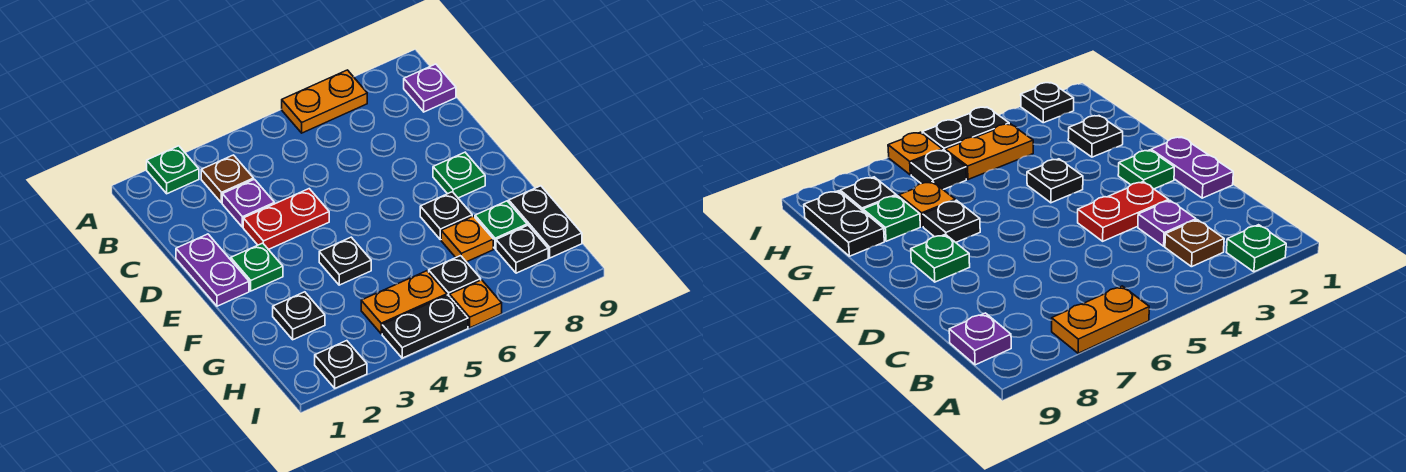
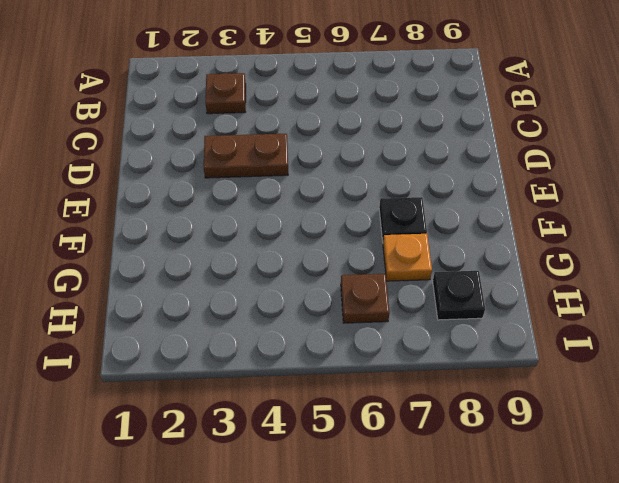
brown 1x2 plate [204,134,288,178] -> red 1x2 plate [243,189,329,250]
brown 1x1 plate [341,274,390,323] -> black 1x1 plate [429,256,481,297]
none -> green 1x1 plate [147,146,199,194]
none -> orange 1x2 plate [282,70,367,133]
none -> purple 1x1 plate [404,64,456,112]

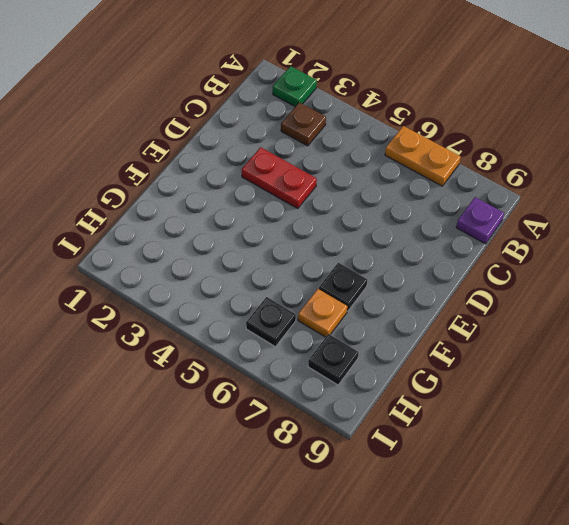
none -> purple 1x1 plate [222,179,275,227]
none -> purple 1x2 plate [176,234,249,306]
none -> green 1x1 plate [231,243,283,291]

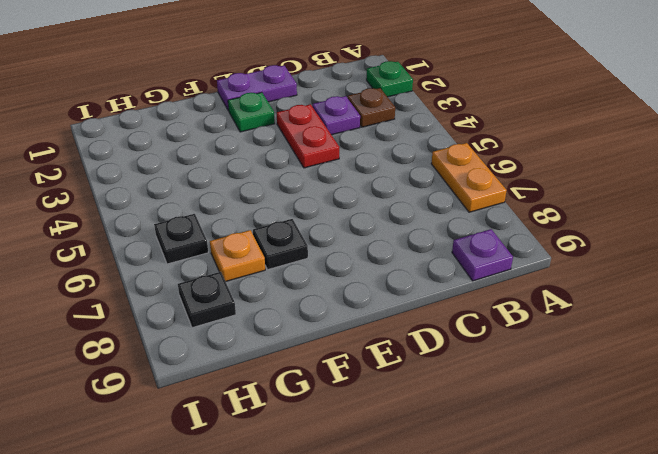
none -> green 1x1 plate [433,152,485,198]
none -> black 1x1 plate [319,237,371,285]
none -> black 1x1 plate [273,292,325,340]

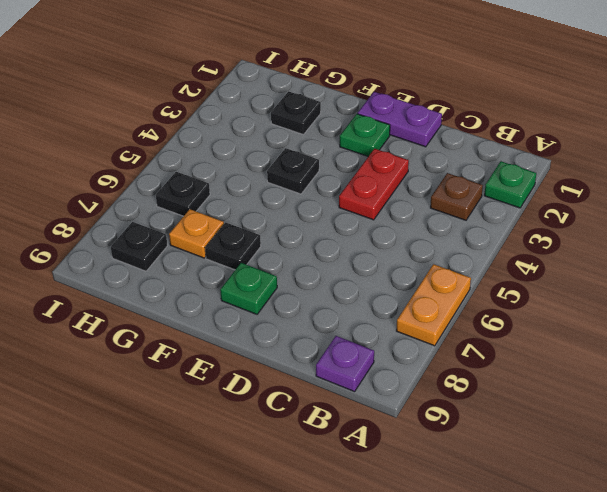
none -> purple 1x1 plate [222,179,275,227]
none -> green 1x1 plate [475,201,527,249]
none -> black 1x2 plate [509,186,582,258]

